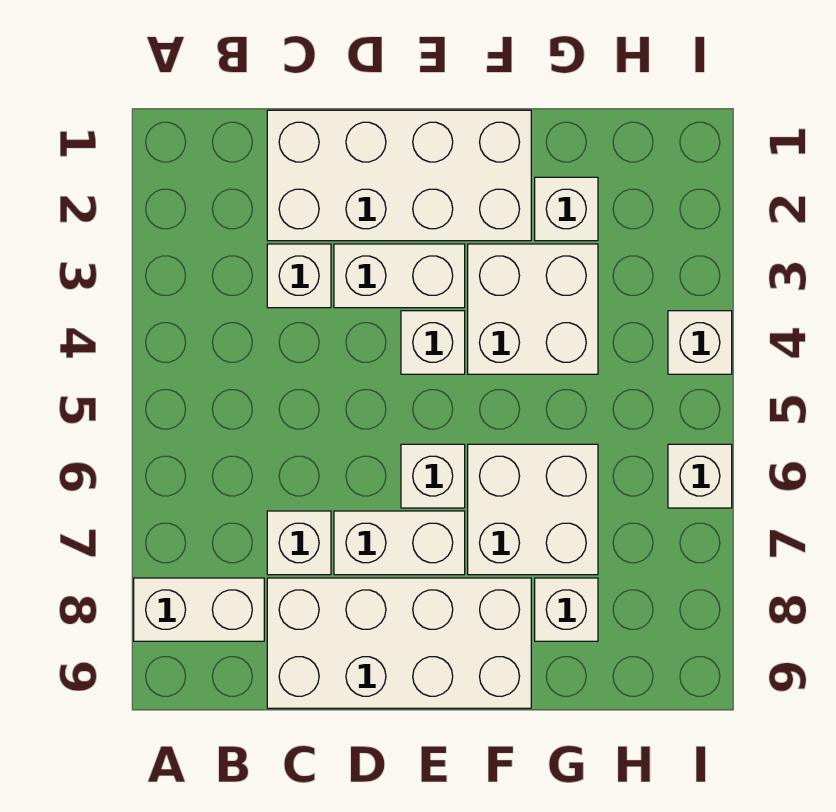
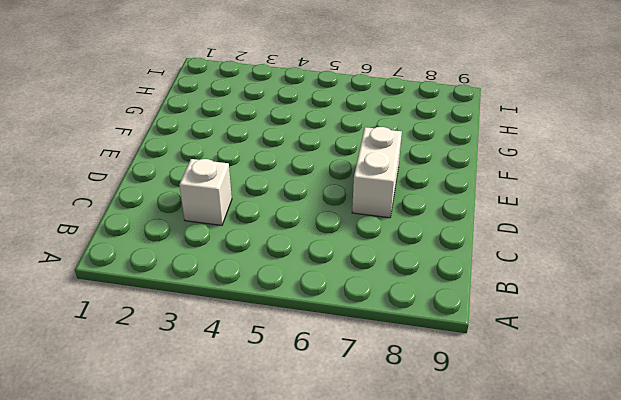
none -> white 1x2 brick [134,578,264,641]
none -> white 2x4 brick [267,110,531,241]
none -> white 1x1 brick [267,511,331,575]

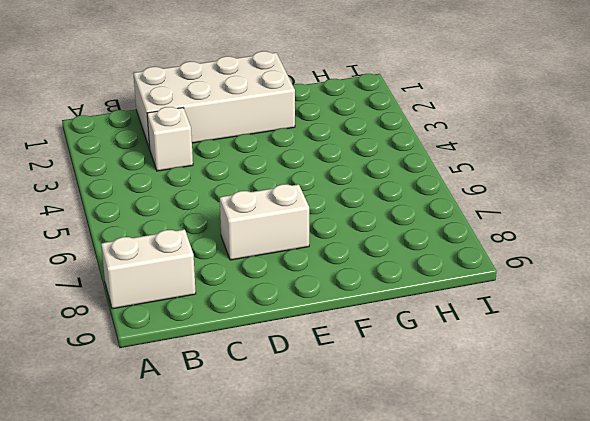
none -> white 1x1 brick [267,511,331,575]
none -> white 2x4 brick [267,578,531,708]
none -> white 1x2 brick [334,244,465,308]

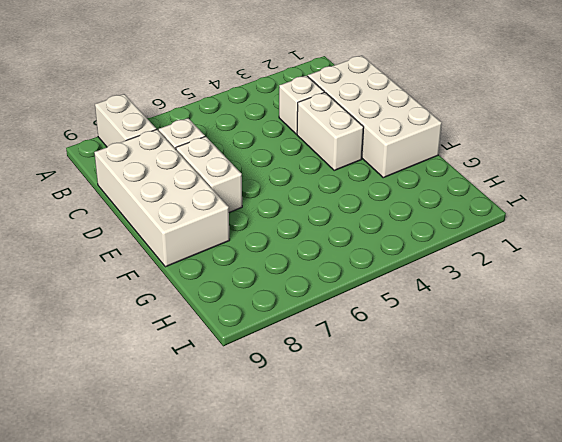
none -> white 1x1 brick [401,311,465,374]
none -> white 1x1 brick [401,444,465,508]
none -> white 2x2 brick [468,244,598,374]

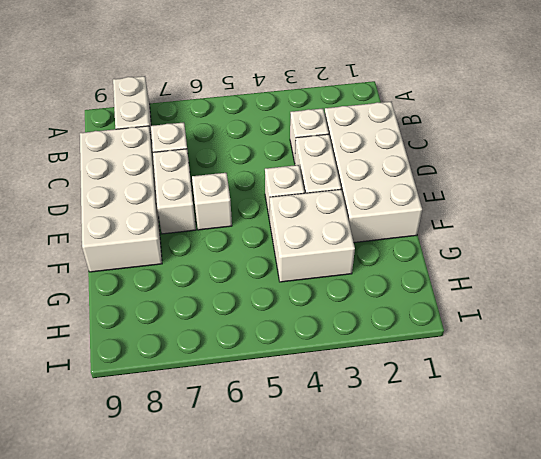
none -> white 2x2 brick [468,444,598,575]
none -> white 1x1 brick [535,177,598,241]
none -> white 1x1 brick [535,578,598,641]

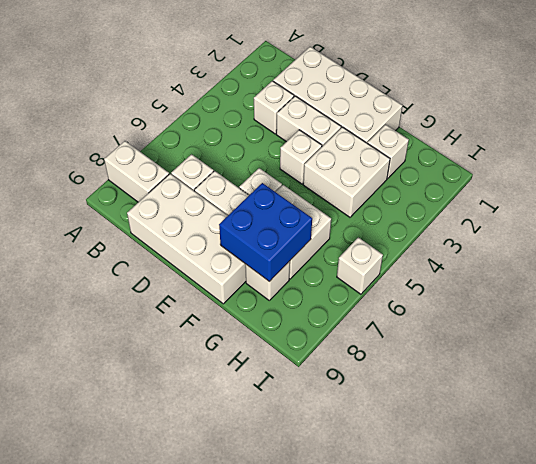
blue 2x2 brick [219,183,312,282] -> none
none -> white 1x1 brick [668,311,732,374]

